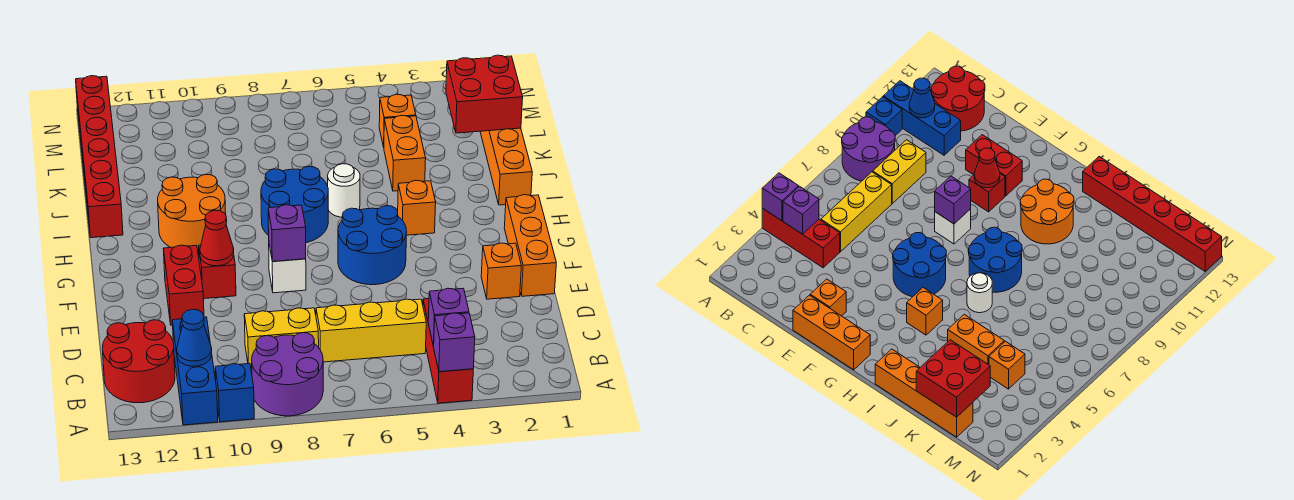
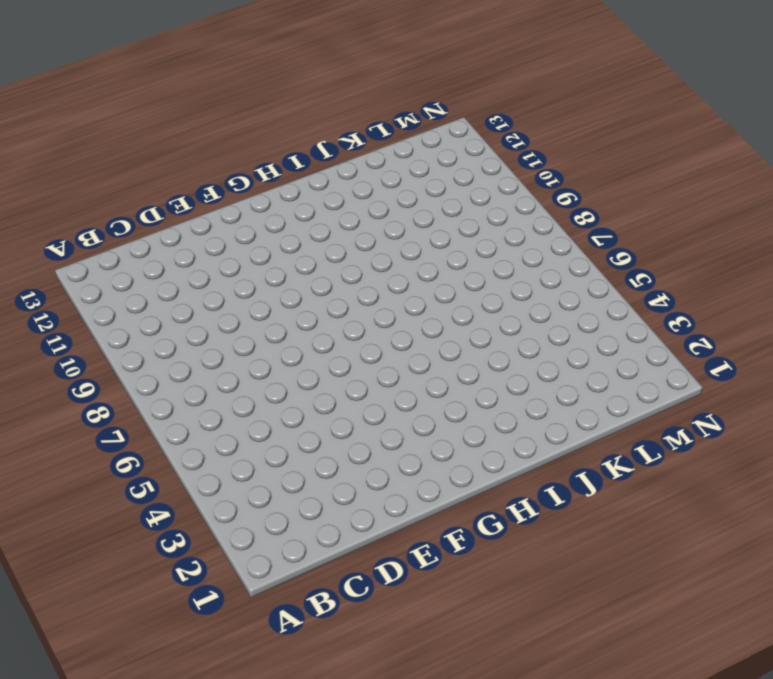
none -> red 1x3 brick [423,299,473,403]
none -> purple 2x2 round brick [252,333,323,416]
none -> blue 1x1 brick [215,364,254,422]

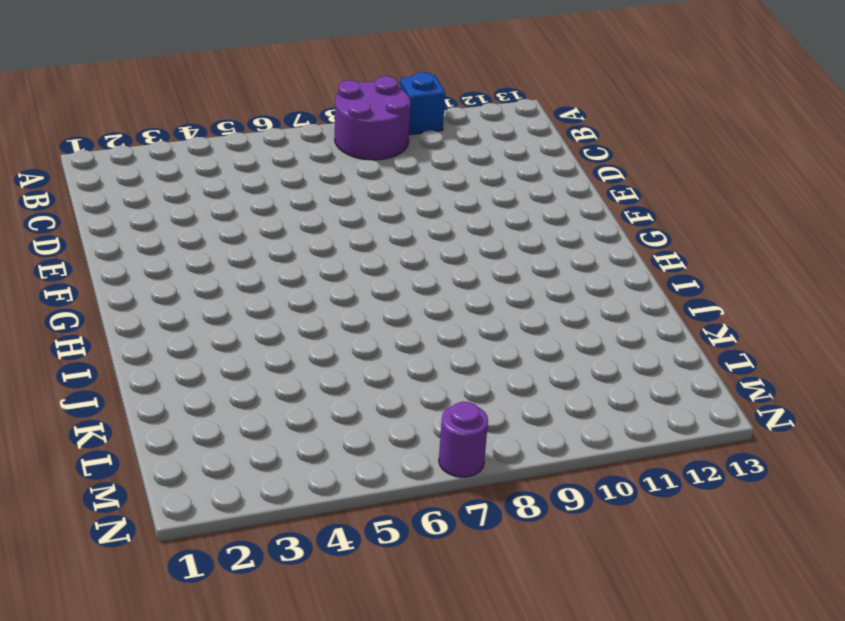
purple 1x1 round brick [439,402,488,477] -> none
none -> red 1x3 brick [423,299,473,403]
none -> blue 1x3 brick [172,317,218,425]
none -> red 2x2 round brick [102,320,175,403]

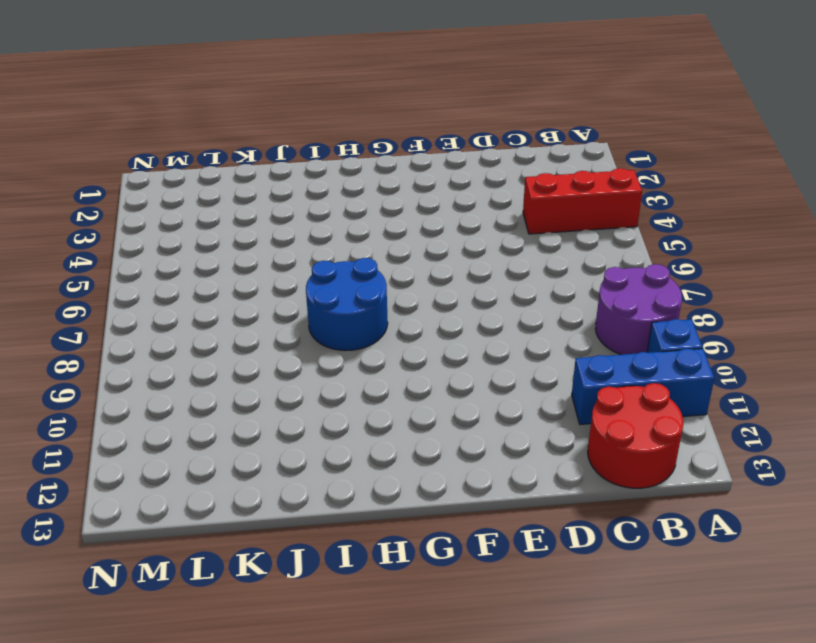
none -> yellow 1x3 brick [316,299,426,362]
none -> yellow 1x2 brick [244,308,319,368]
none -> orange 1x3 brick [504,195,556,296]

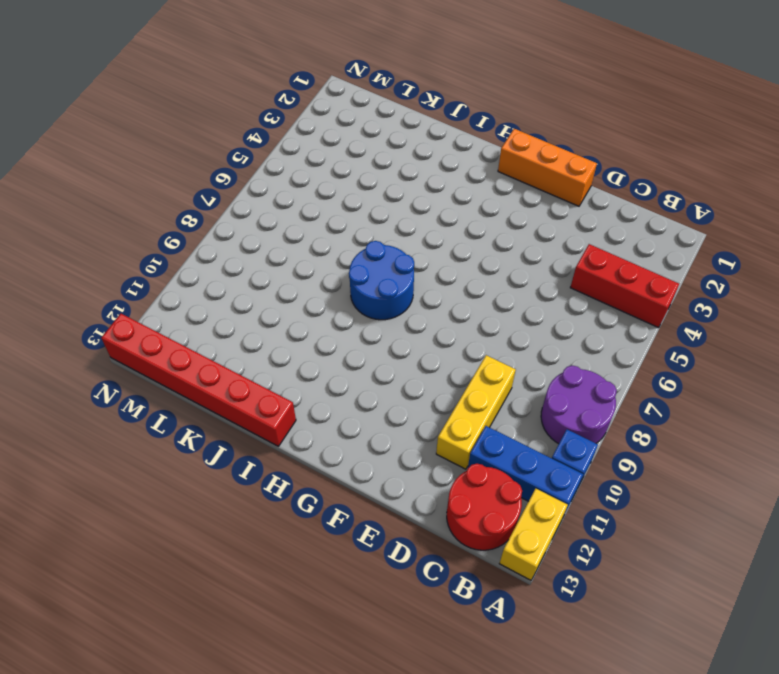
yellow 1x2 brick [499,489,568,580] -> yellow 1x2 brick moved to [244,308,319,368]
yellow 1x3 brick [436,355,516,469] -> yellow 1x3 brick moved to [316,299,426,362]
none -> orange 1x1 brick [481,243,521,299]
none -> red 1x2 brick [163,245,204,325]
none -> blue 2x2 round brick [338,206,407,285]

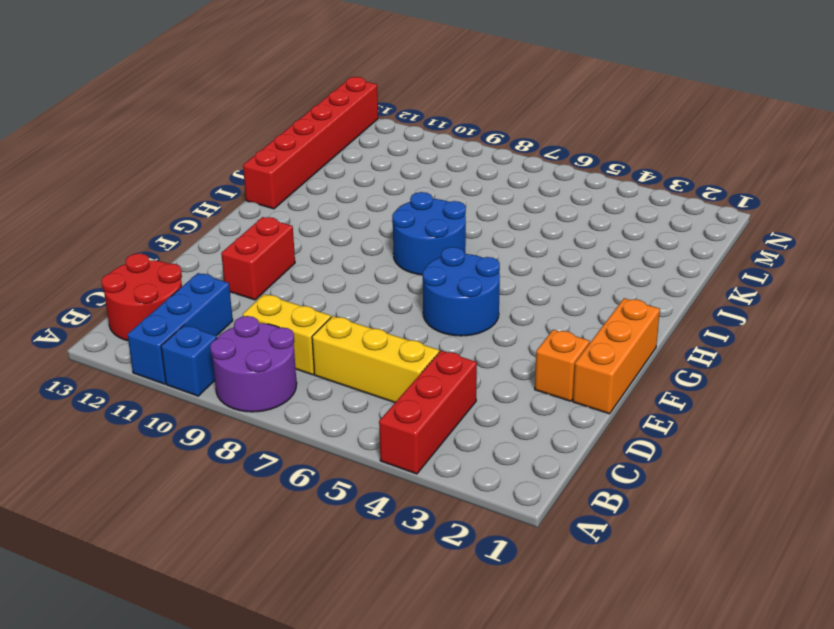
none -> white 1x1 brick [269,245,306,293]
none -> red 1x1 brick [199,245,236,299]
none -> orange 1x1 brick [398,180,436,235]

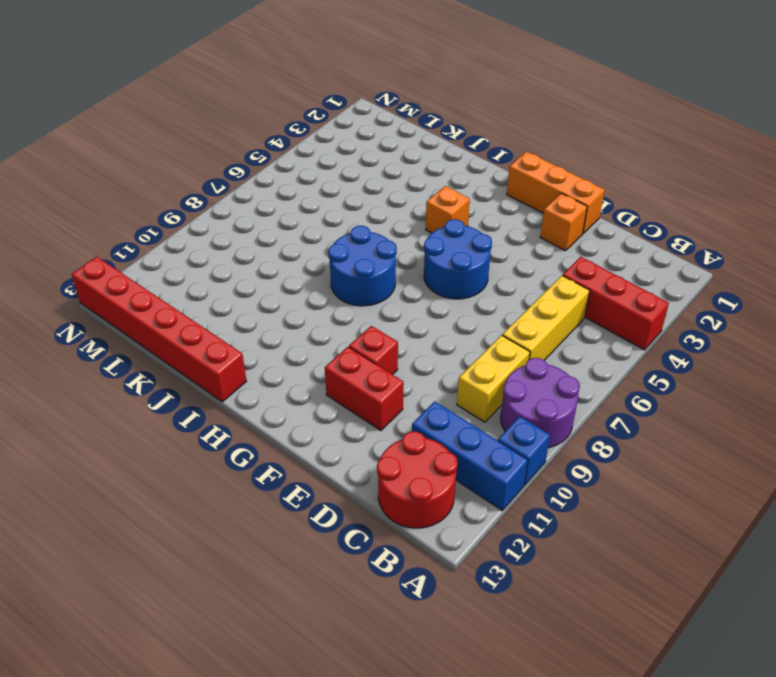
none -> white 1x1 brick [269,245,306,293]
none -> orange 2x2 round brick [158,174,226,252]
none -> orange 1x4 brick [480,128,532,205]

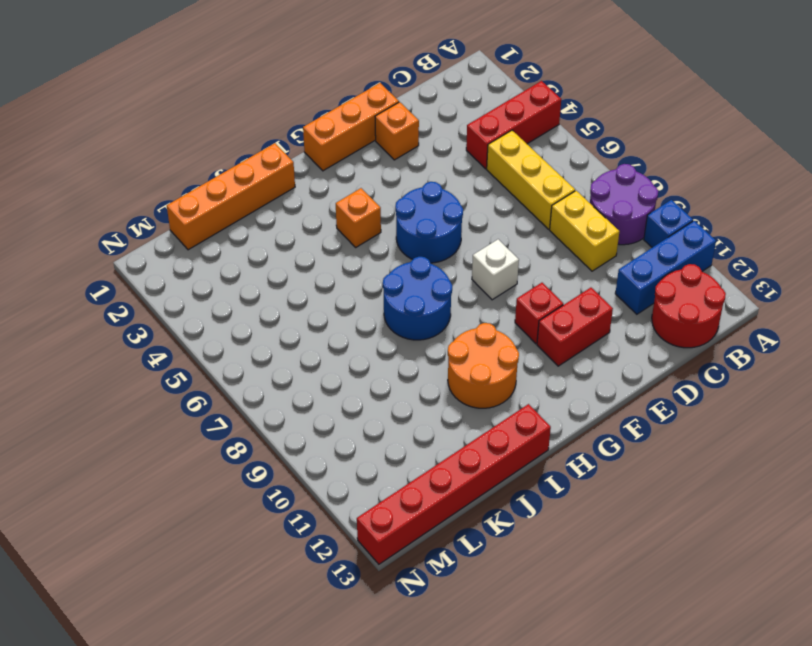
none -> white 1x1 round brick [328,164,360,217]
none -> orange 1x2 brick [384,115,426,191]
none -> orange 1x1 brick [379,94,416,147]

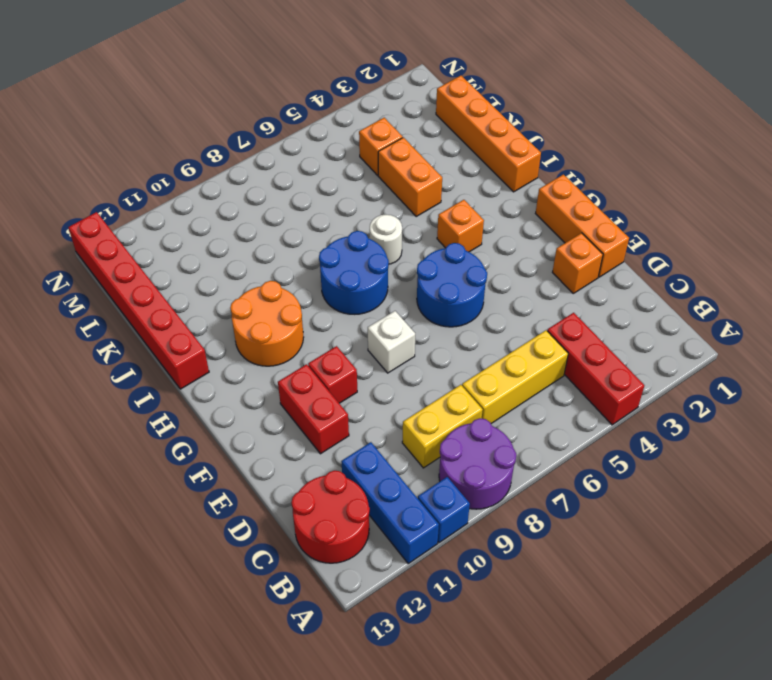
none -> purple 1x1 brick [433,313,475,372]
none -> purple 1x1 brick [428,288,469,346]
none -> blue 1x1 cone [177,309,212,366]

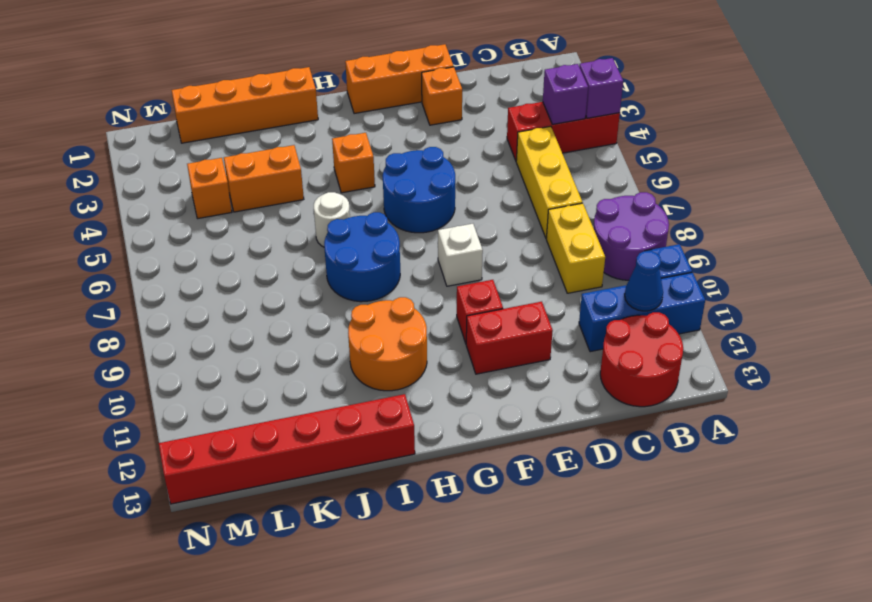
none -> purple 1x1 brick [268,205,306,262]
none -> red 1x1 cone [200,210,234,266]
none -> red 2x2 brick [446,55,523,133]

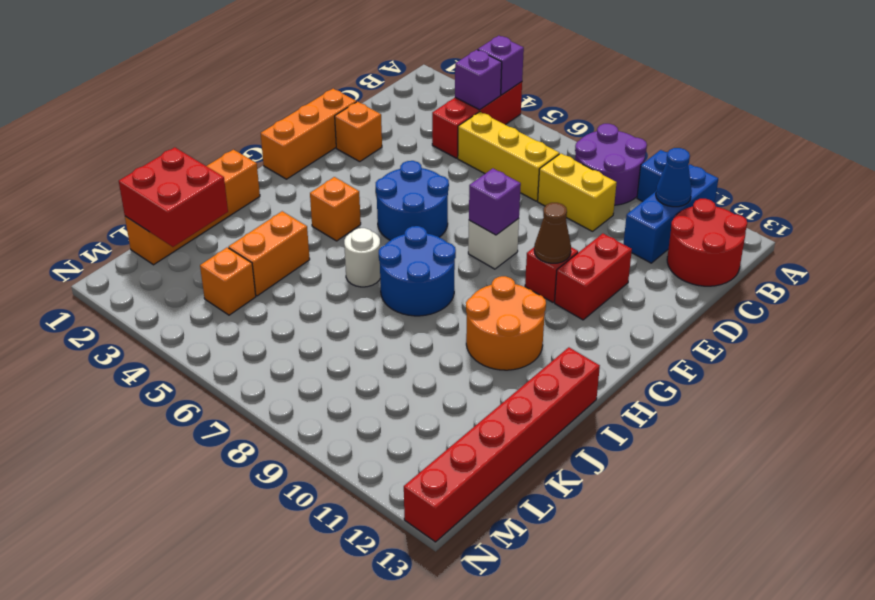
brown 1x1 cone [534,203,571,263] -> red 1x1 cone [200,210,234,266]

